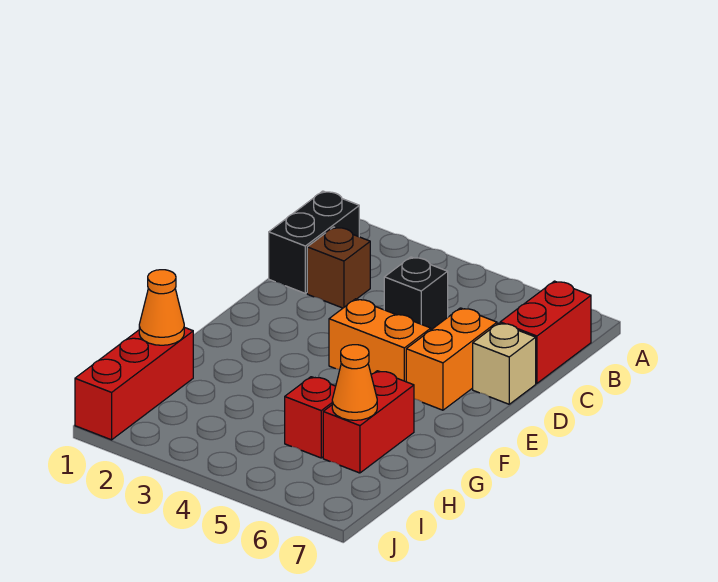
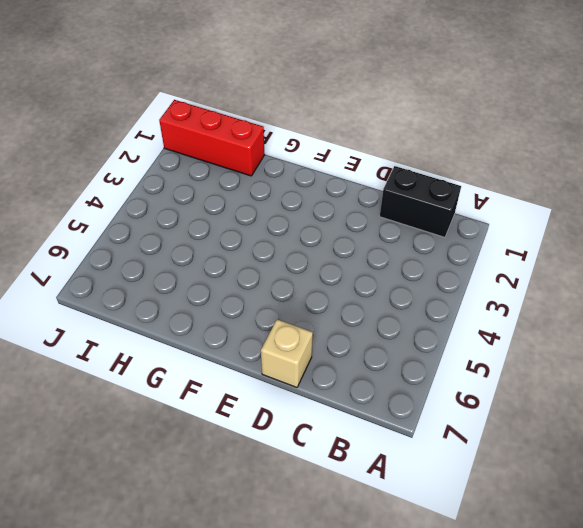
none -> red 1x2 brick [500,281,591,383]
none -> brown 1x1 brick [307,227,370,308]
none -> black 1x1 brick [384,257,448,330]

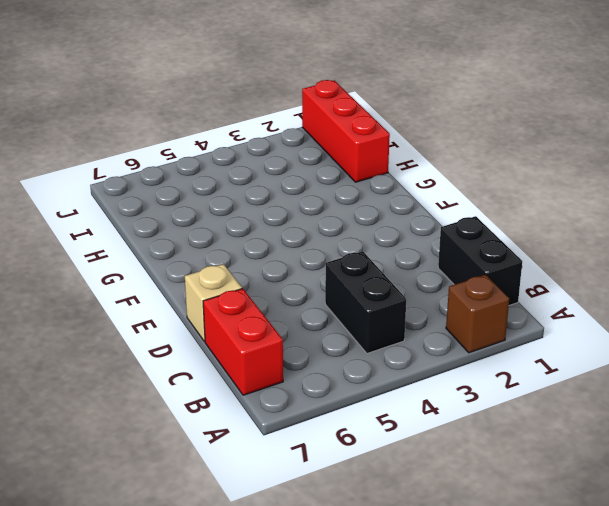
brown 1x1 brick [446,275,509,353] -> brown 1x1 brick moved to [307,227,370,308]
black 1x2 brick [325,251,406,353] -> black 1x1 brick [384,257,448,330]
none -> orange 1x2 brick [406,308,497,410]
none -> orange 1x2 brick [329,299,431,382]
none -> red 1x2 brick [323,371,414,473]

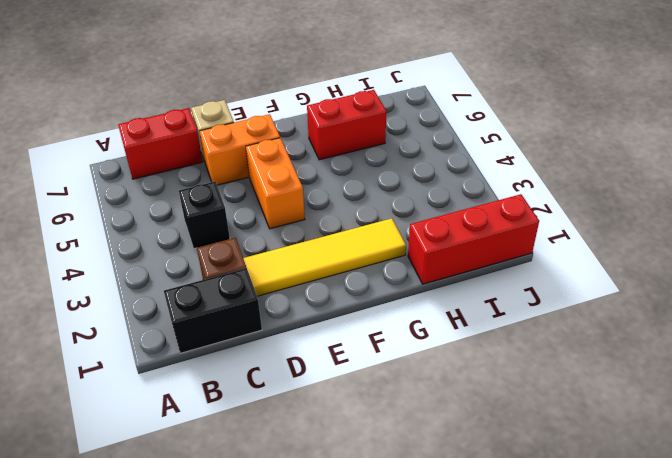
yellow 1x4 tile [243,218,406,296] -> none
none -> red 1x1 brick [285,377,336,458]
none -> orange 1x1 cone [139,270,184,345]
none -> orange 1x1 cone [332,345,377,420]

